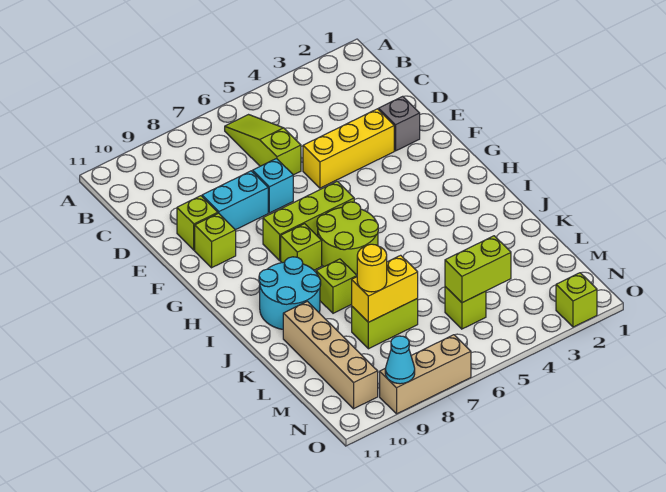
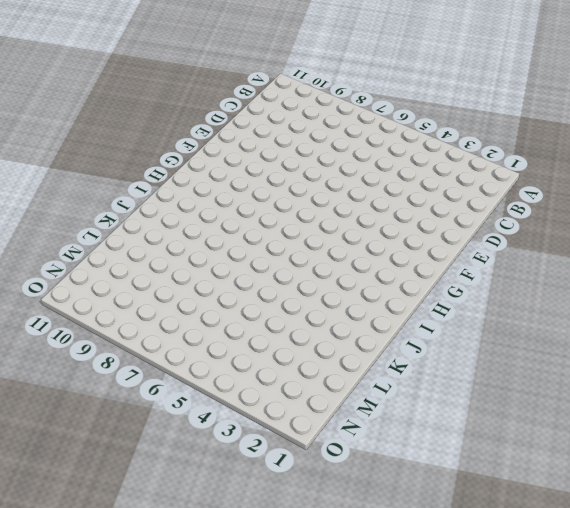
none -> lime 1x3 slope [225,115,301,175]
none -> grey 1x1 brick [379,96,420,151]
none -> yellow 1x3 brick [303,109,394,188]

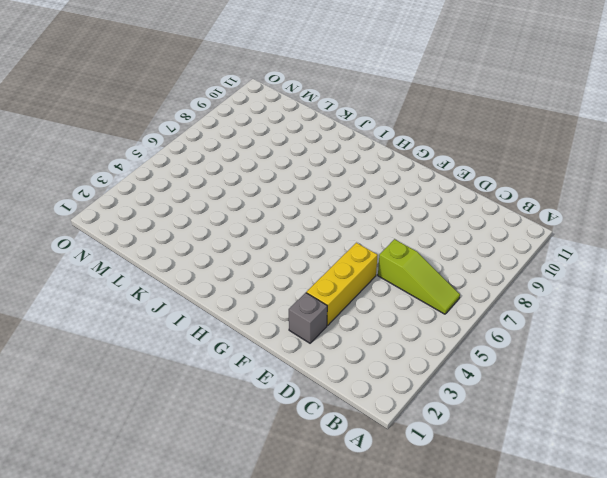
none -> cyan 1x1 brick [253,159,293,213]
none -> cyan 1x2 brick [202,171,268,230]
none -> lime 1x1 brick [177,196,218,250]

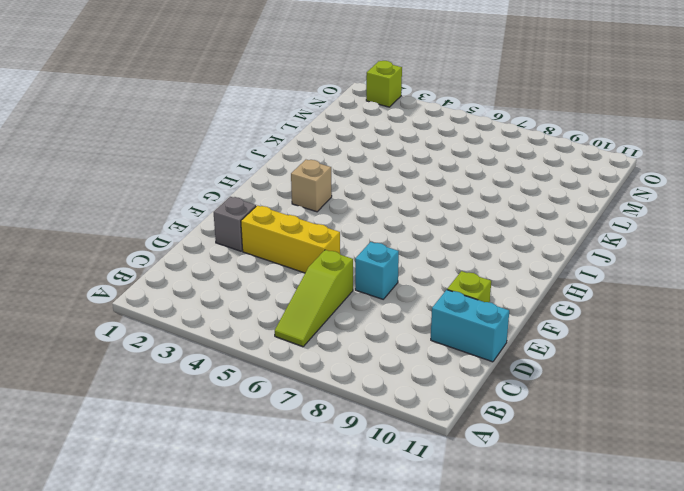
cyan 1x2 brick [431,290,509,362] -> cyan 1x2 brick moved to [202,171,268,230]
tan 1x1 brick [291,160,332,212] -> none
none -> lime 1x1 brick [195,213,236,268]
none -> lime 1x3 brick [263,181,354,260]
none -> lime 2x2 round brick [317,202,378,274]

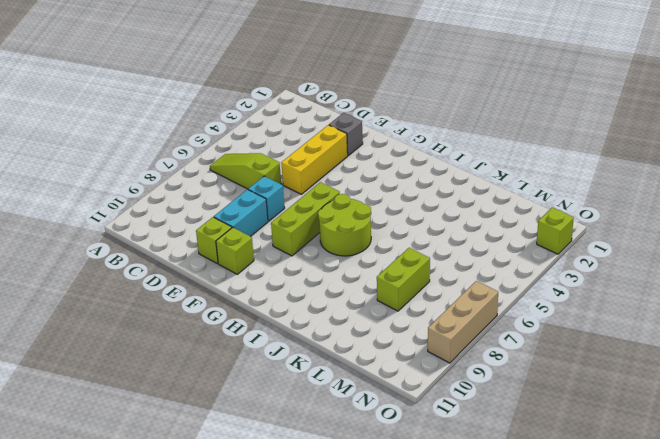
none -> lime 1x1 brick [281,224,322,270]
none -> cyan 2x2 round brick [259,257,321,329]
none -> lime 1x1 brick [316,259,357,313]

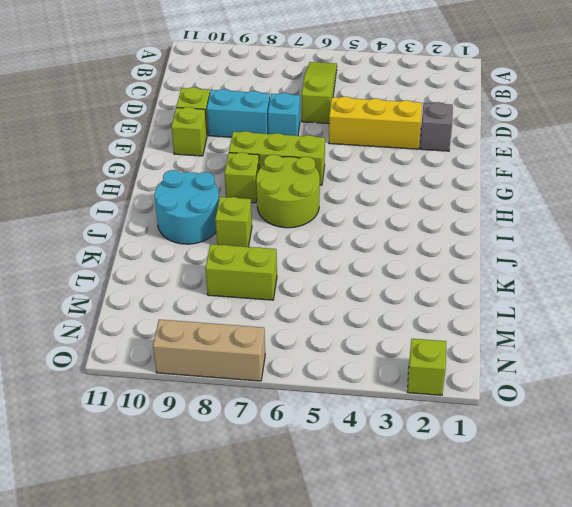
none -> tan 1x4 brick [283,301,378,409]
none -> lime 1x1 brick [445,287,486,329]
none -> yellow 1x2 brick [352,255,418,322]

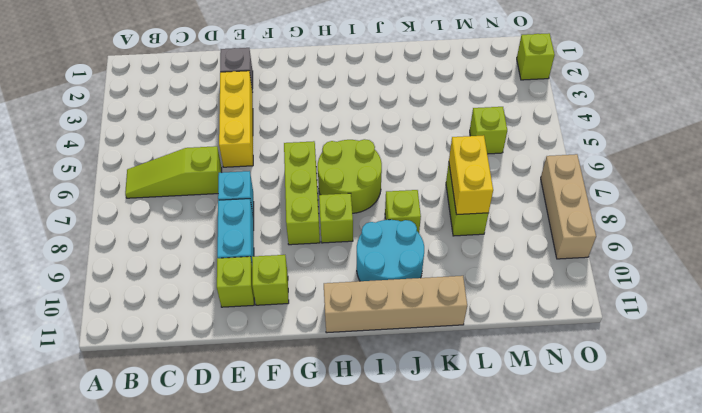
tan 1x4 brick [324,276,467,333] -> tan 1x4 brick moved to [283,301,378,409]
none -> lime 1x2 brick [445,236,511,303]
none -> cyan 1x1 cone [385,336,415,384]
none -> yellow 1x1 round brick [357,244,387,292]

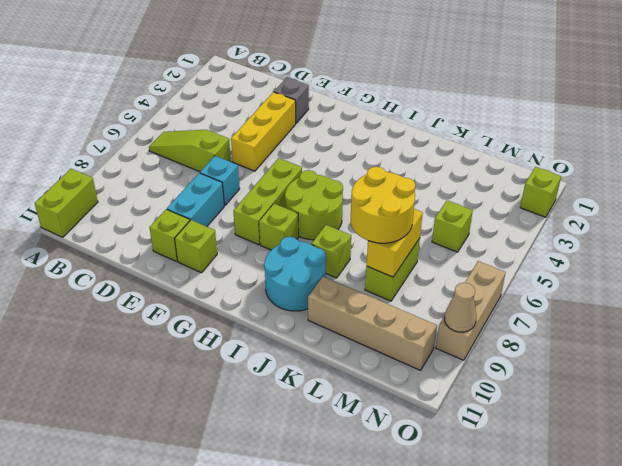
lime 1x2 brick [35,169,98,237] -> lime 1x2 brick moved to [445,236,511,303]
yellow 2x2 round brick [350,167,415,243] -> yellow 1x1 round brick [357,244,387,292]
tan 1x1 cone [444,283,476,332] -> cyan 1x1 cone [385,336,415,384]

